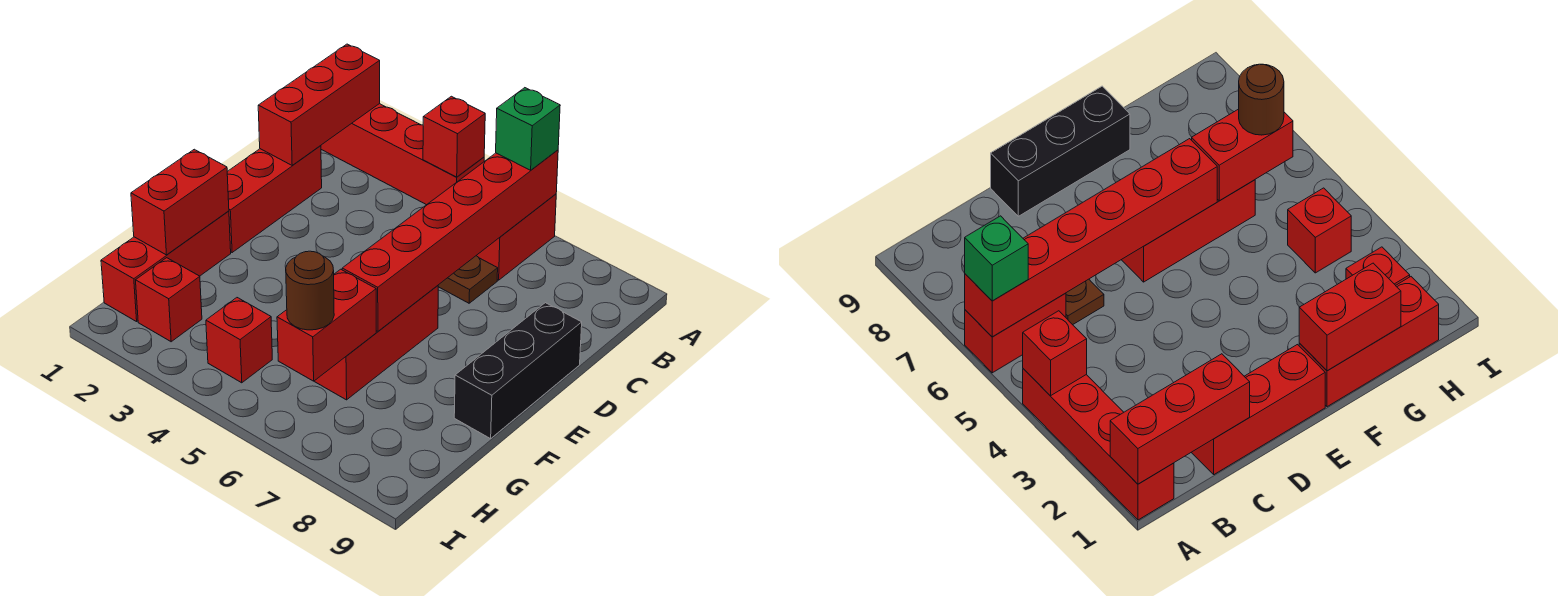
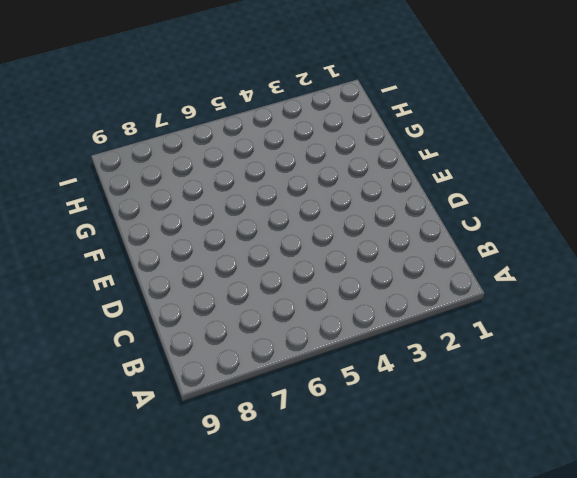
none -> red 1x4 brick [321,104,484,205]
none -> red 1x2 brick [476,194,556,280]
none -> red 1x3 brick [227,146,322,253]

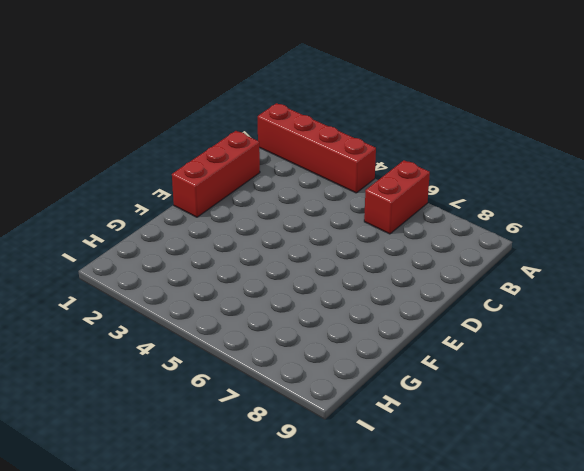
none -> brown 1x1 plate [438,256,498,303]
none -> black 1x3 brick [454,303,582,439]
none -> red 1x3 brick [314,286,438,400]

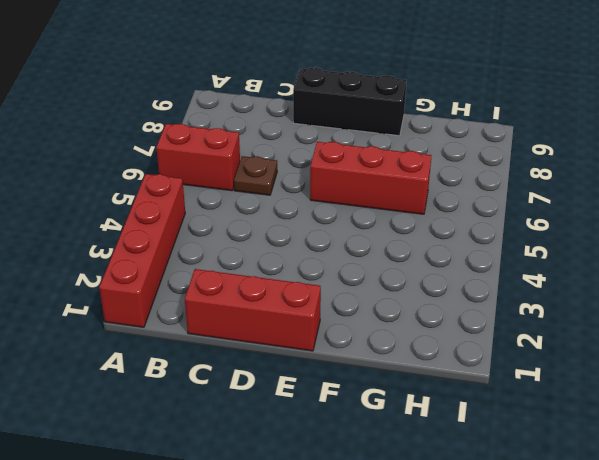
none -> red 1x3 brick [101,211,231,322]
none -> red 1x1 brick [136,258,202,342]
none -> red 1x1 brick [206,298,272,383]

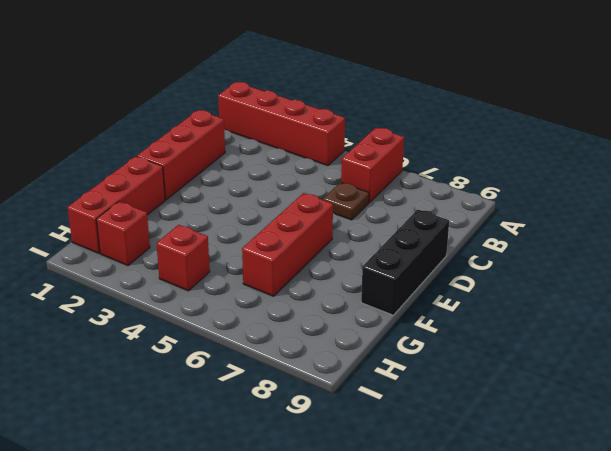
none -> red 1x3 brick [258,44,380,165]
none -> red 1x1 brick [423,96,485,177]
none -> red 1x6 brick [342,150,558,331]

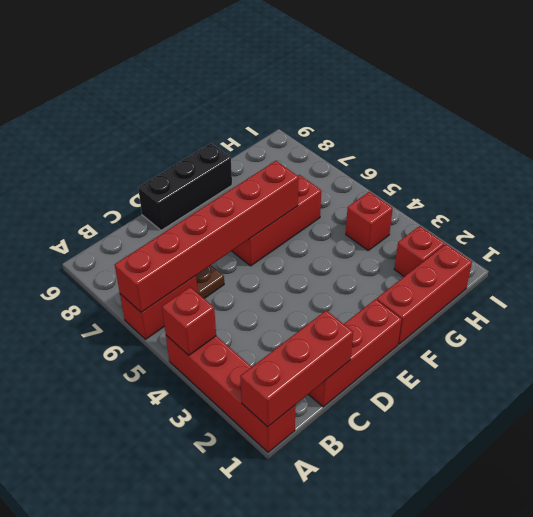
none -> red 1x2 brick [131,149,229,255]
none -> red 1x2 brick [277,269,376,381]
none -> green 1x1 brick [496,88,560,170]

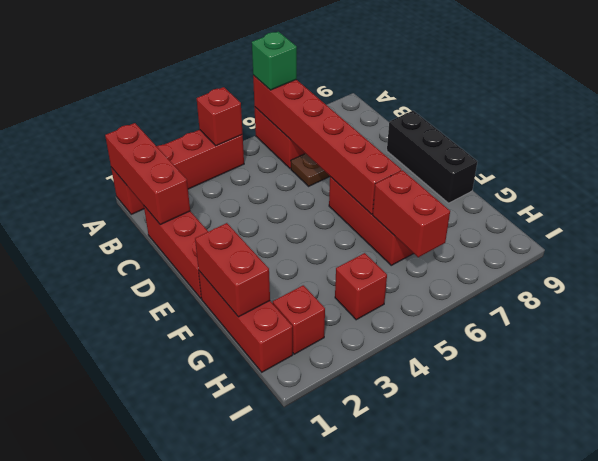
none -> brown 1x1 round brick [286,251,334,330]

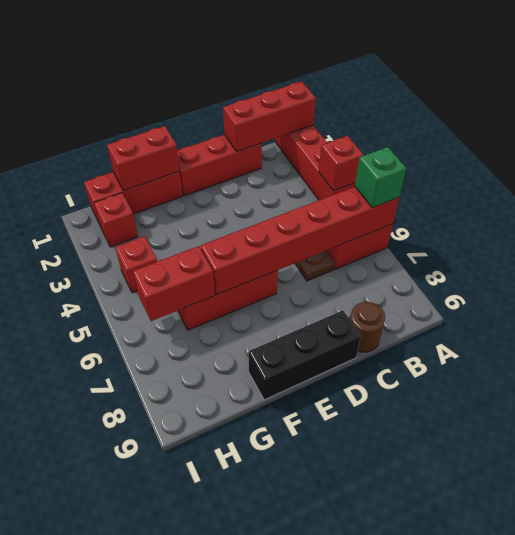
brown 1x1 round brick [350,302,385,352] -> brown 1x1 round brick moved to [286,251,334,330]

